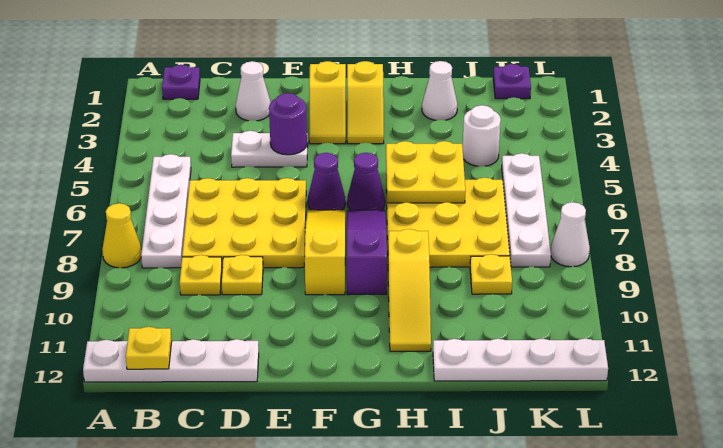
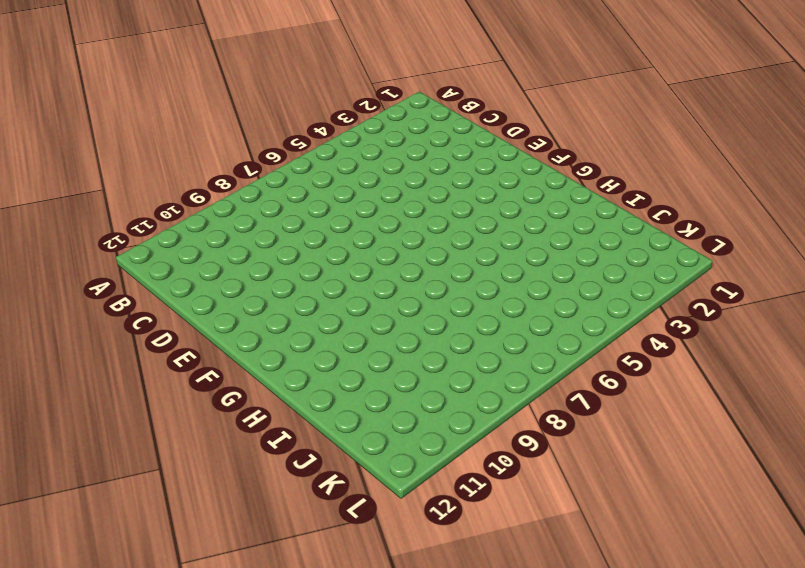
none -> yellow 1x1 cone [102,203,142,268]
none -> white 1x4 plate [83,339,259,382]
none -> purple 1x1 plate [162,65,200,99]

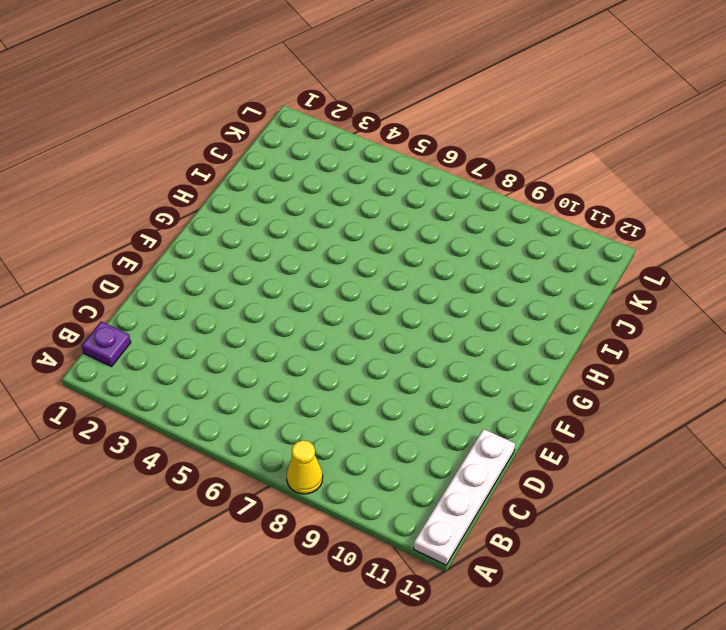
none -> white 1x4 plate [141,154,191,268]
none -> yellow 3x3 plate [182,178,306,268]
none -> yellow 1x1 plate [180,255,222,295]

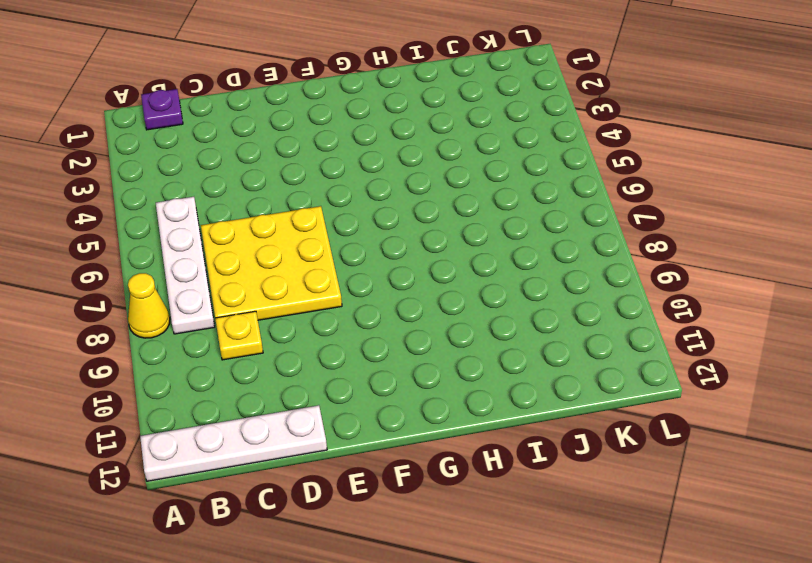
none -> white 1x1 cone [236,61,271,121]
none -> white 1x2 plate [231,131,308,167]
none -> yellow 1x1 plate [221,255,263,295]

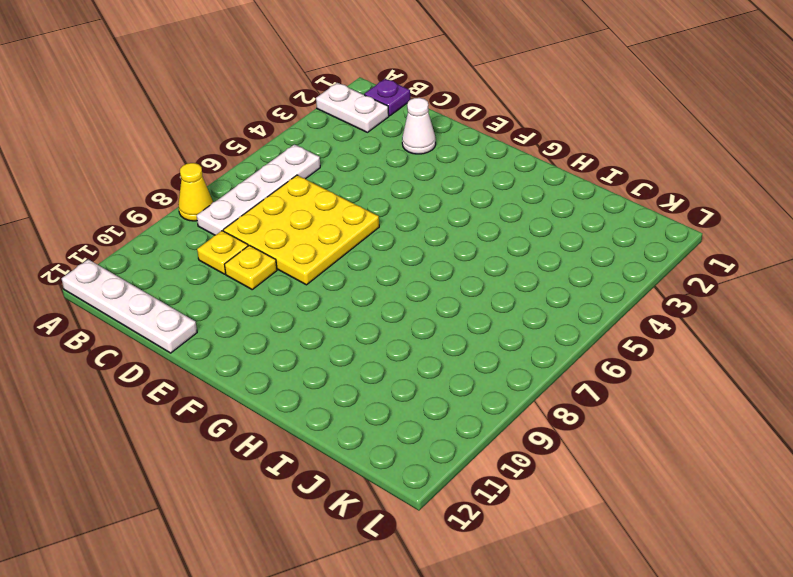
white 1x2 plate [316,83,389,132] -> white 1x2 plate moved to [231,131,308,167]
none -> yellow 1x2 slope [309,61,346,144]
none -> purple 1x1 cone [308,153,345,210]
none -> yellow 1x3 slope [305,210,345,295]

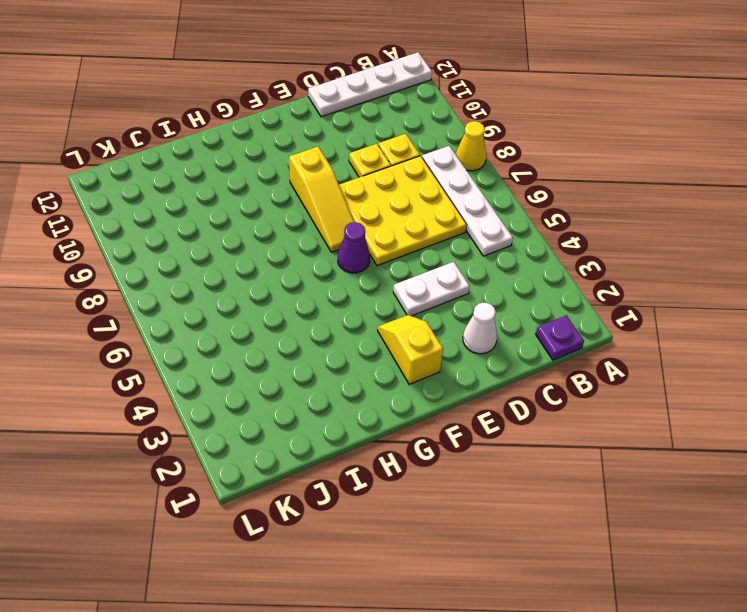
none -> yellow 1x2 slope [347,61,384,144]
none -> purple 1x1 cone [347,153,385,210]
none -> purple 1x3 slope [347,210,387,295]

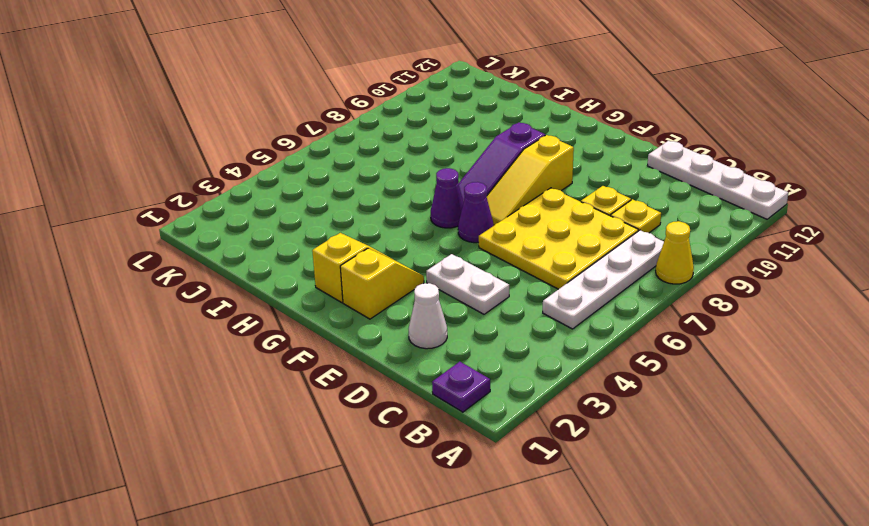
none -> yellow 3x3 plate [386,178,510,267]
none -> yellow 1x3 slope [388,229,431,351]
none -> white 1x1 cone [422,61,457,120]

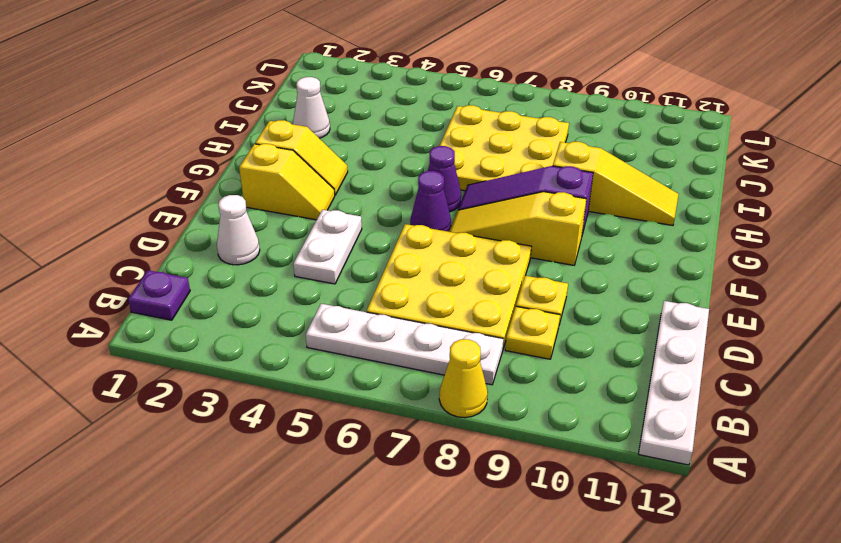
none -> white 1x4 plate [433,338,608,381]
none -> white 1x1 round brick [463,105,501,166]
none -> yellow 1x1 plate [470,254,512,294]

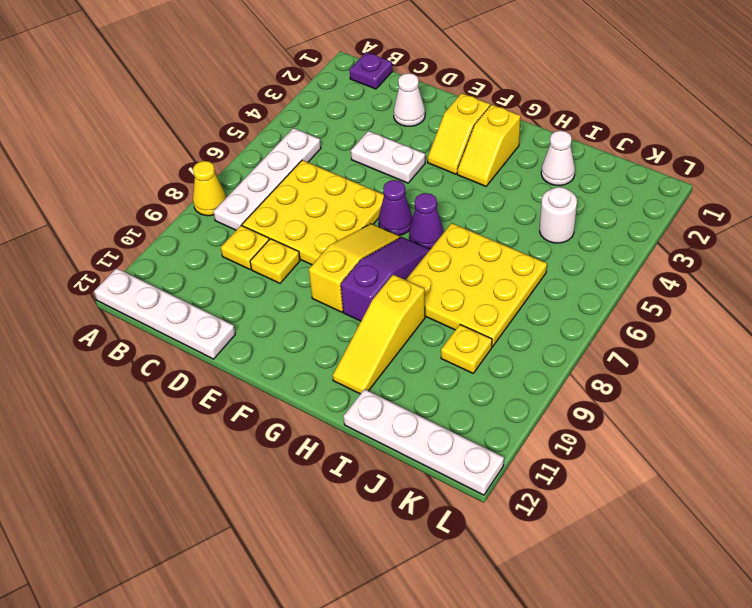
none -> purple 1x1 plate [493,64,531,99]
none -> white 1x4 plate [502,153,551,267]
none -> white 1x1 cone [551,202,590,267]

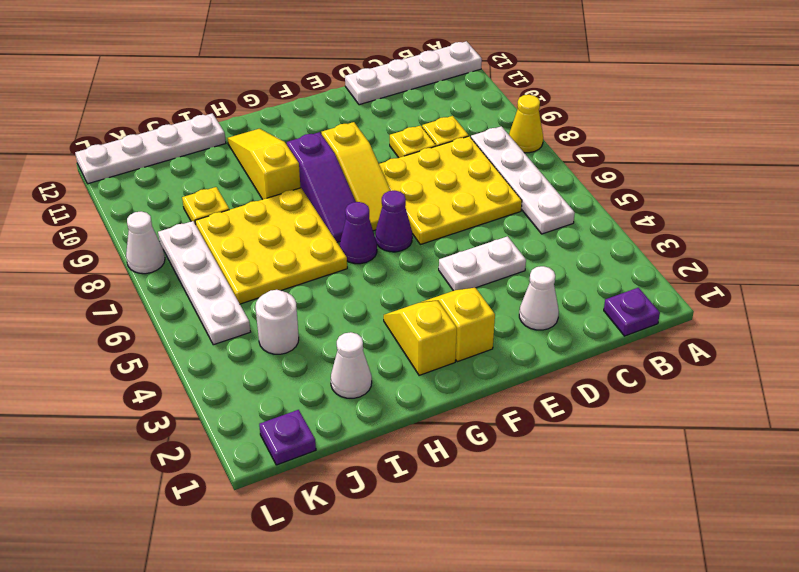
none -> yellow 1x1 plate [126,327,172,369]
none -> purple 1x1 round brick [269,93,307,155]
none -> yellow 2x2 plate [386,141,465,203]

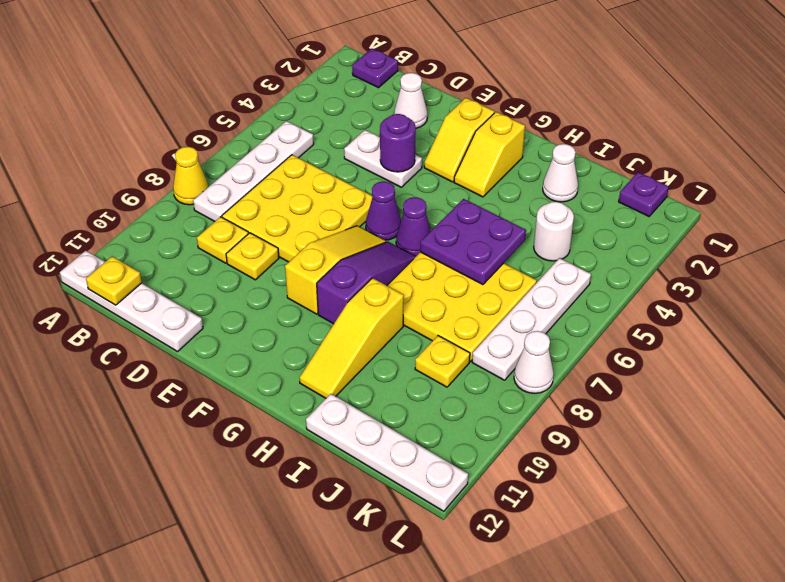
purple 2x2 plate [420,199,526,285] -> yellow 2x2 plate [386,141,465,203]

